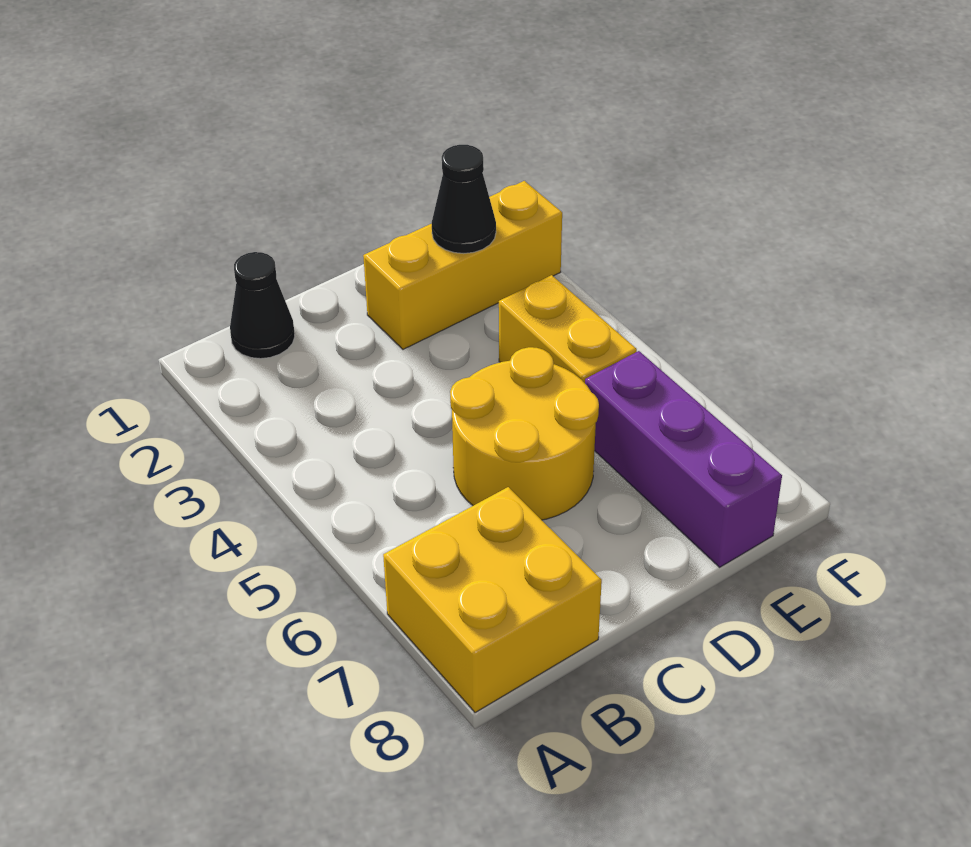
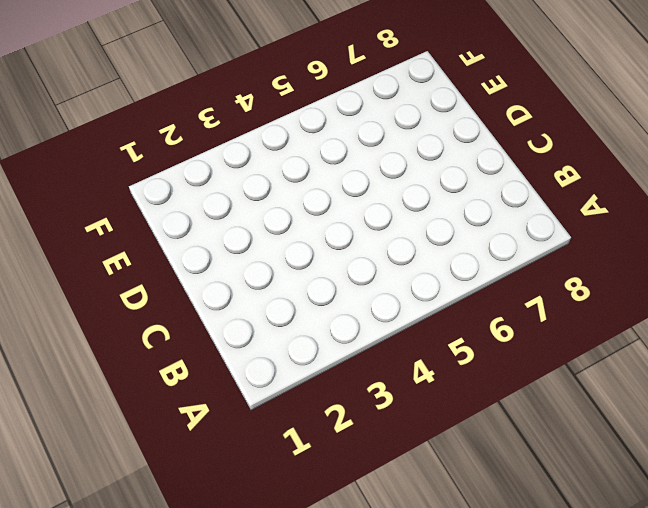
none -> yellow 2x2 brick [383,487,602,713]
none -> black 1x1 cone [230,252,295,359]

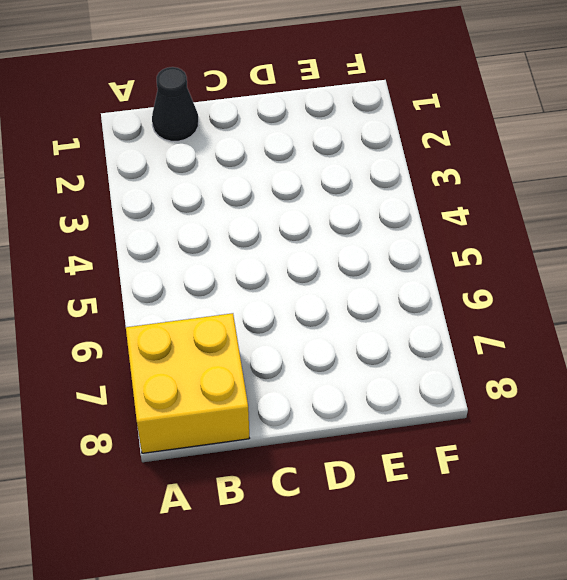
none -> yellow 2x2 round brick [450,347,599,520]
none -> yellow 1x3 brick [363,181,562,349]

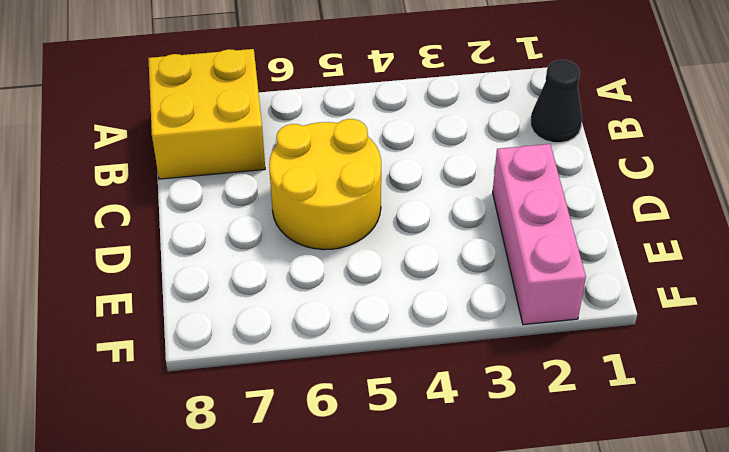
pink 1x3 brick [493,144,586,325] -> yellow 1x3 brick [363,181,562,349]
none -> yellow 1x2 brick [499,275,637,383]
none -> purple 1x3 brick [585,351,782,567]

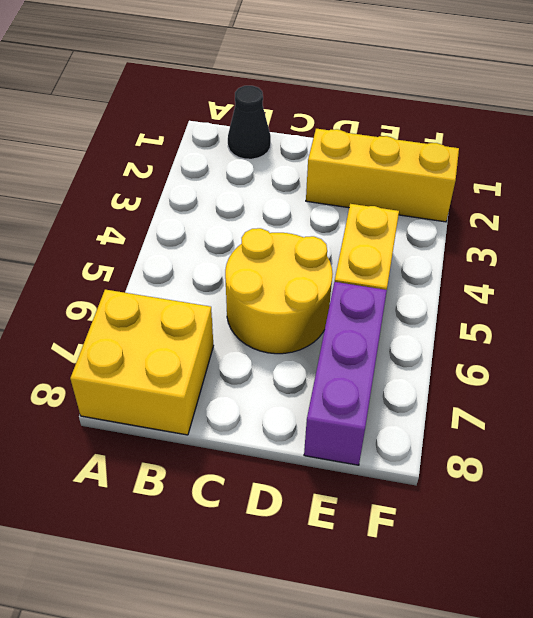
none -> black 1x1 cone [432,145,496,254]

